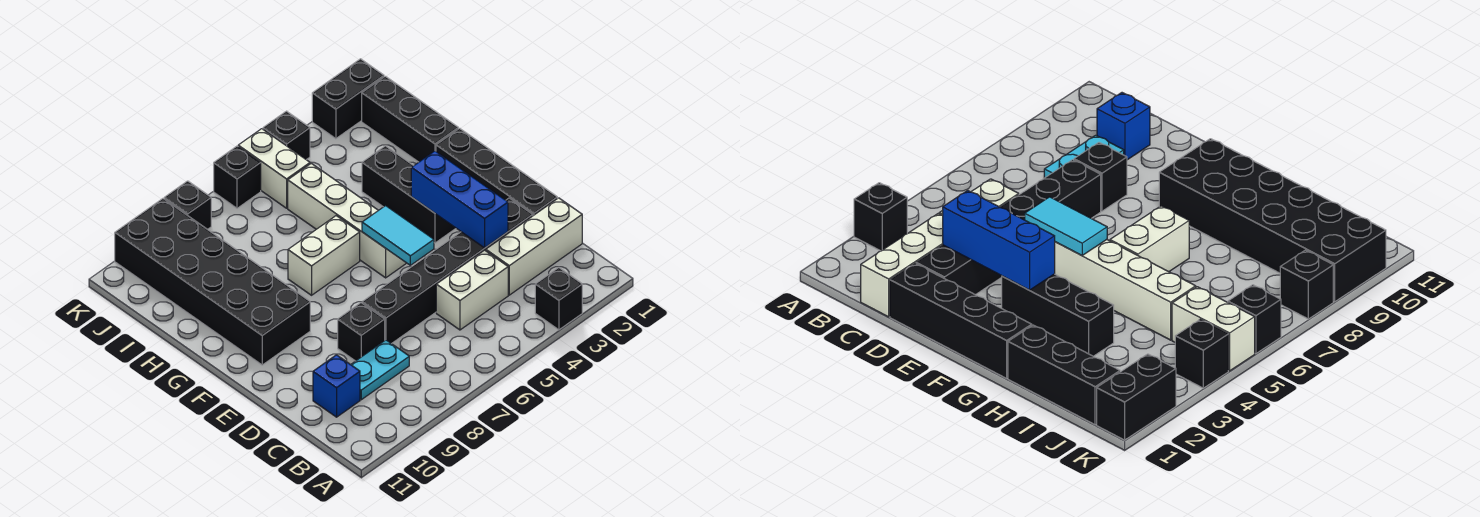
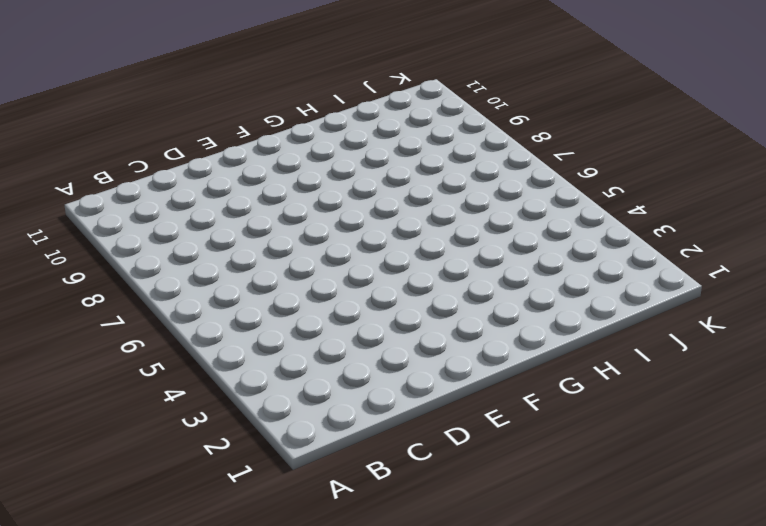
none -> black 1x1 brick [535,268,582,330]
none -> white 1x3 brick [486,198,582,295]
none -> white 1x2 brick [436,250,508,330]

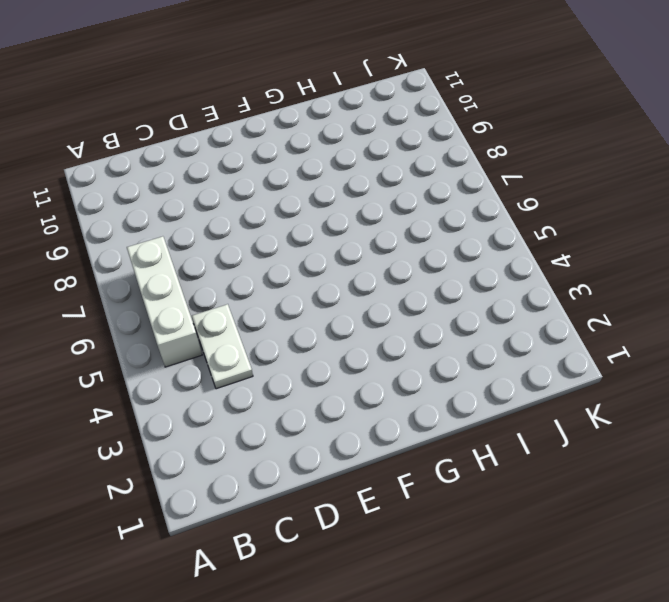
white 1x3 brick [127,236,202,367] -> white 1x3 brick moved to [486,198,582,295]
white 1x2 plate [192,304,253,389] -> white 1x2 brick [436,250,508,330]
none -> black 1x1 brick [535,268,582,330]
none -> cyan 1x2 plate [351,340,409,400]
none -> blue 1x1 brick [313,355,360,417]

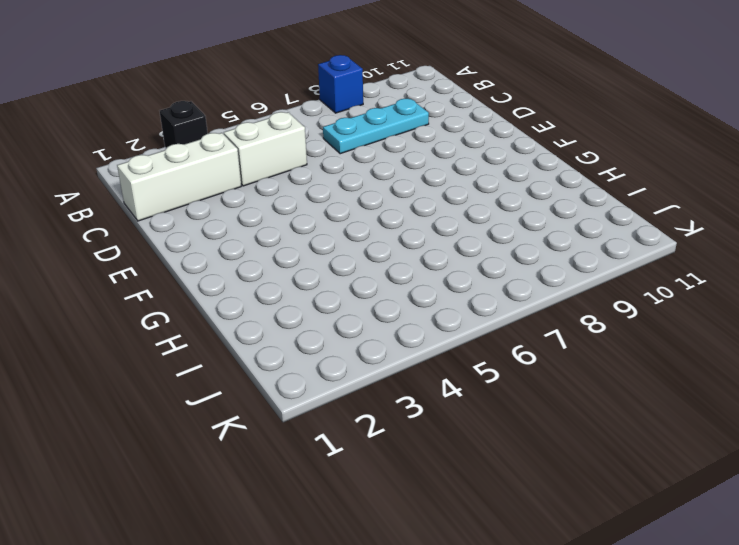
blue 1x1 brick [318,55,363,113] -> blue 1x1 brick moved to [313,355,360,417]
cyan 1x3 plate [323,99,429,154] -> cyan 1x2 plate [351,340,409,400]
none -> black 1x4 brick [436,128,557,216]
none -> black 1x6 brick [362,198,533,344]
none -> black 1x1 brick [338,303,385,361]

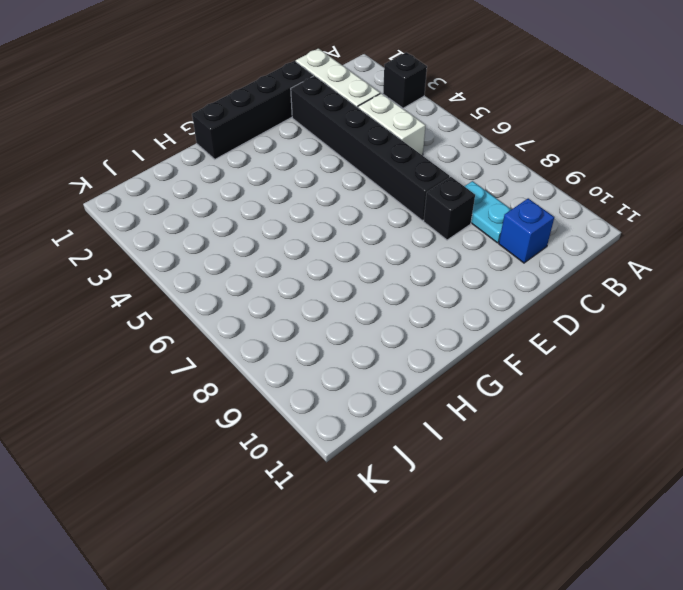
none -> black 1x3 brick [362,146,456,243]
none -> white 1x4 brick [288,163,406,278]
none -> black 2x6 brick [115,199,310,365]

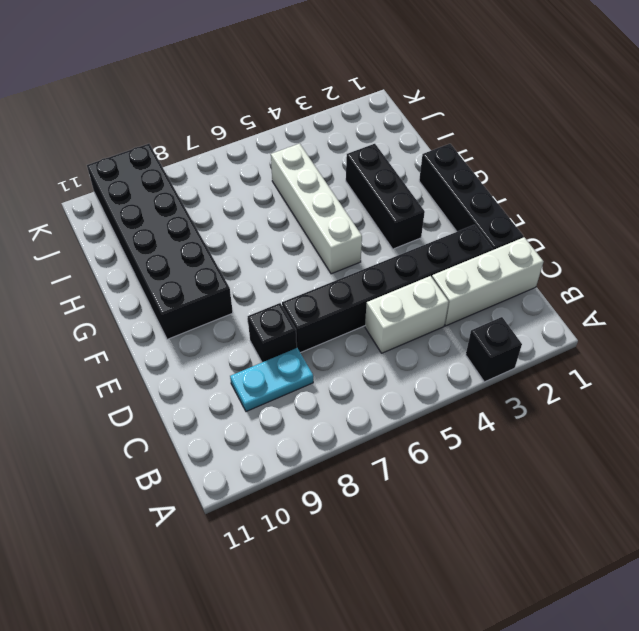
none -> blue 1x1 brick [313,355,360,417]
none -> white 1x2 brick [288,216,360,295]
none -> black 1x3 brick [362,76,458,162]

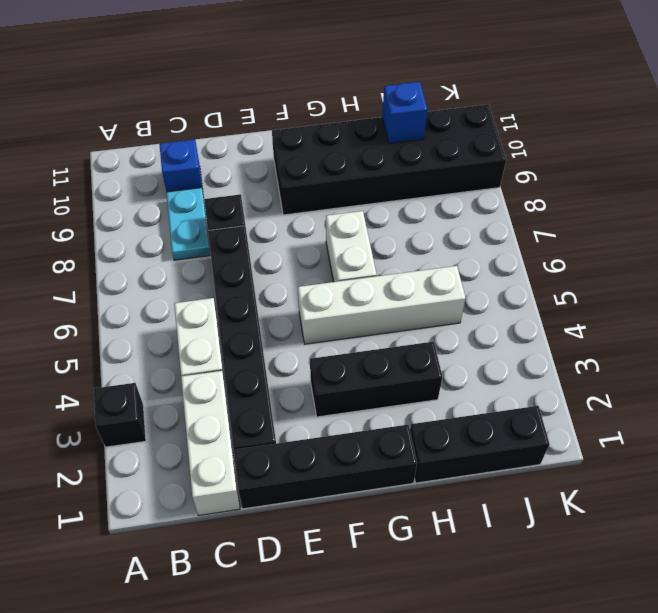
blue 1x1 brick [382,82,428,144] -> none
none -> white 1x2 brick [238,129,310,208]
none -> black 1x2 brick [312,59,384,139]
none -> black 1x1 brick [263,111,310,160]

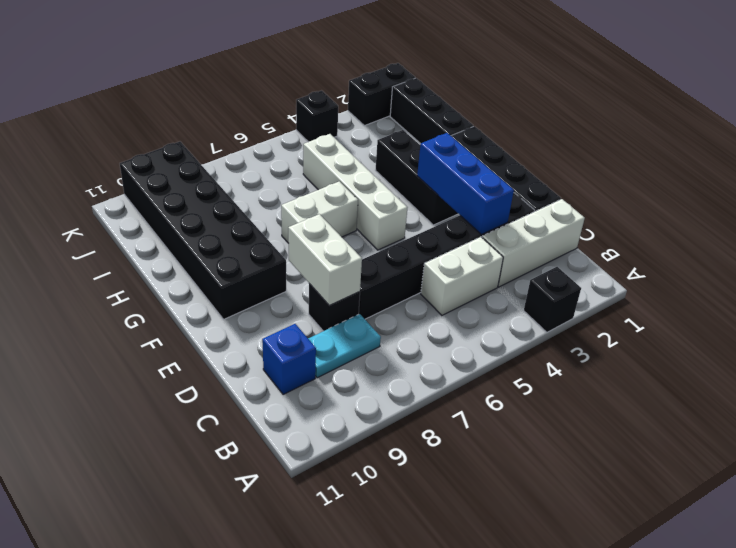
white 1x2 brick [288,214,362,306] -> white 1x2 brick moved to [238,129,310,208]
none -> black 1x1 brick [214,146,261,208]
none -> black 1x1 brick [164,181,211,229]
none -> cyan 1x2 tile [362,206,434,265]

